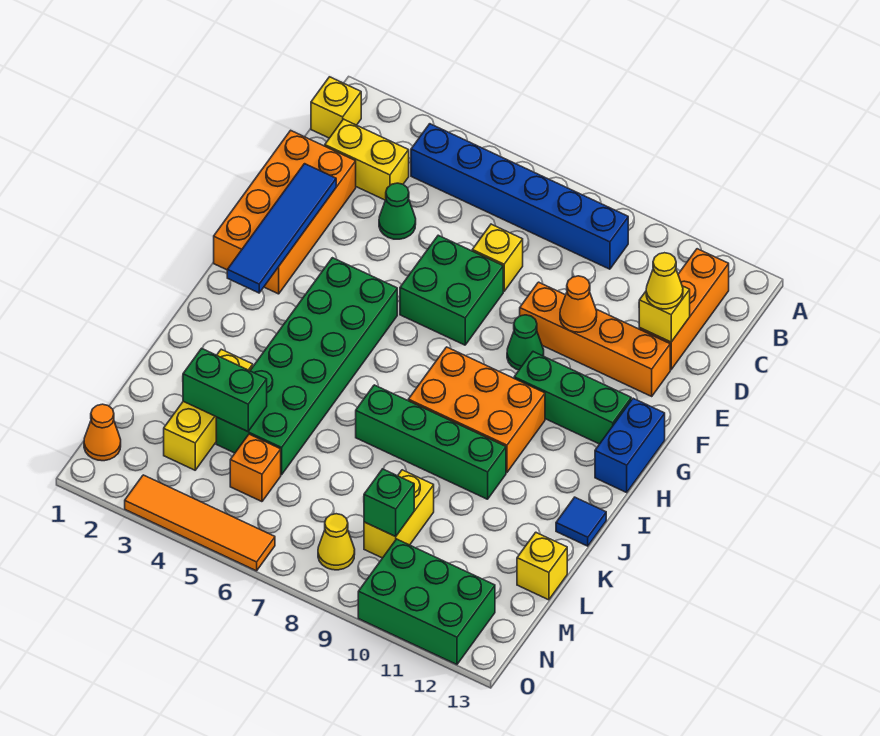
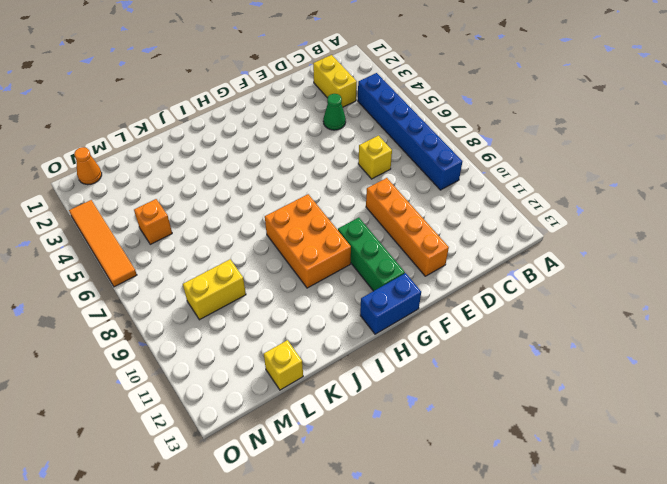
none -> yellow 1x1 brick [311,77,361,138]
none -> orange 1x3 brick [639,249,729,370]
none -> orange 2x4 brick [214,130,356,294]
none -> green 2x2 brick [400,235,503,345]

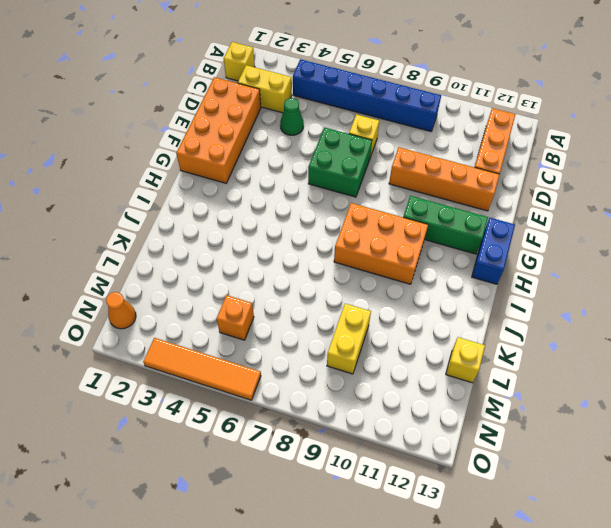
none -> green 1x1 cone [507,315,544,370]
none -> green 2x6 brick [216,258,397,475]
none -> green 1x4 brick [356,385,506,499]
none -> blue 1x1 tile [556,497,606,546]

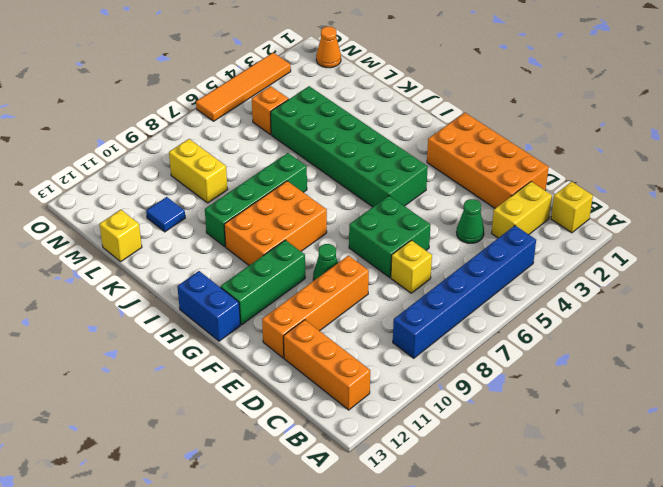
blue 1x1 tile [146,197,185,232] -> blue 1x1 tile moved to [556,497,606,546]
none -> yellow 1x3 brick [164,349,253,470]
none -> yellow 1x1 cone [318,514,355,570]
none -> green 2x3 brick [358,539,495,665]
none -> yellow 1x1 brick [639,286,690,342]

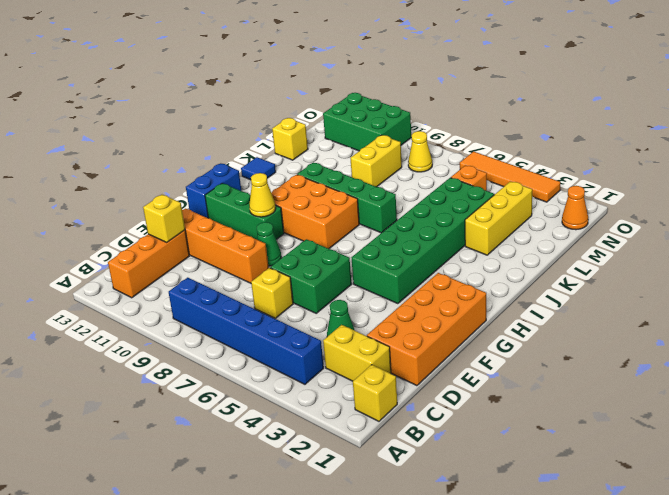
yellow 1x1 cone [249,173,276,217] -> yellow 1x1 cone moved to [646,253,683,309]
none -> blue 1x4 tile [227,164,336,293]
none -> orange 1x1 cone [560,276,597,332]
none -> green 1x2 brick [183,348,267,432]
none -> green 1x1 brick [364,469,414,537]

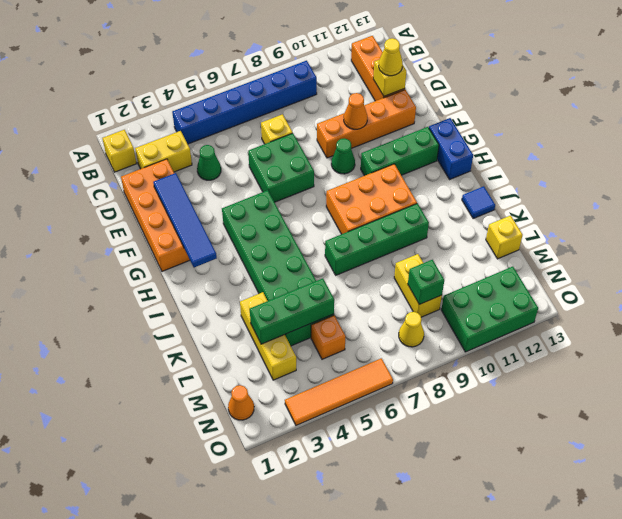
green 1x3 brick [250,278,334,344] -> green 1x2 brick [183,348,267,432]

